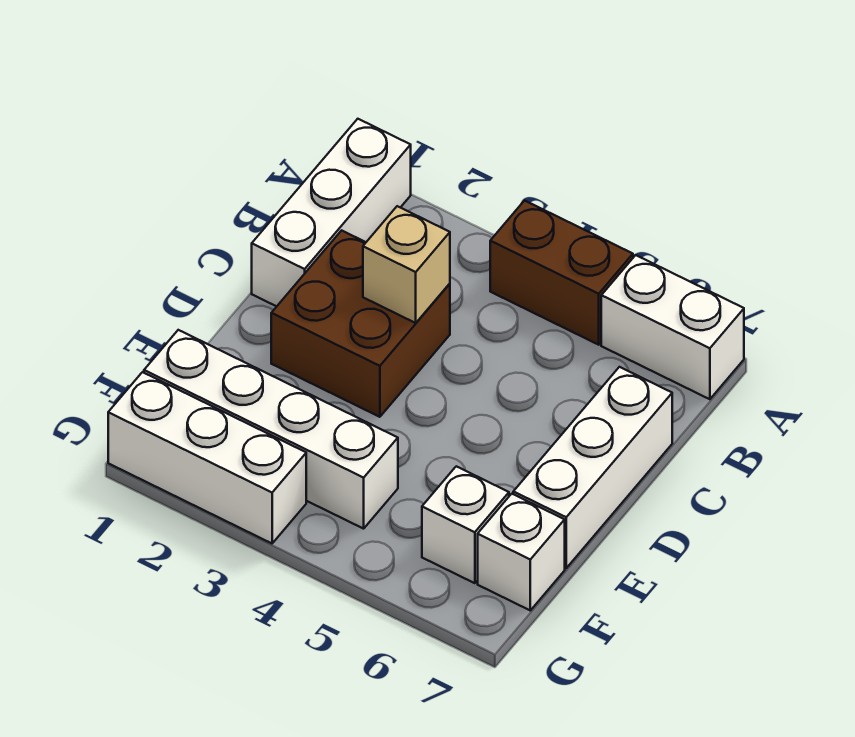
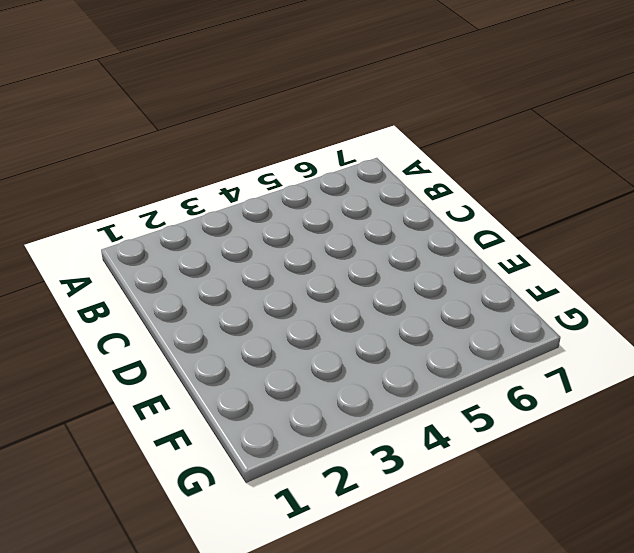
none -> white 1x3 brick [252,119,411,306]
none -> brown 1x2 brick [490,201,633,345]

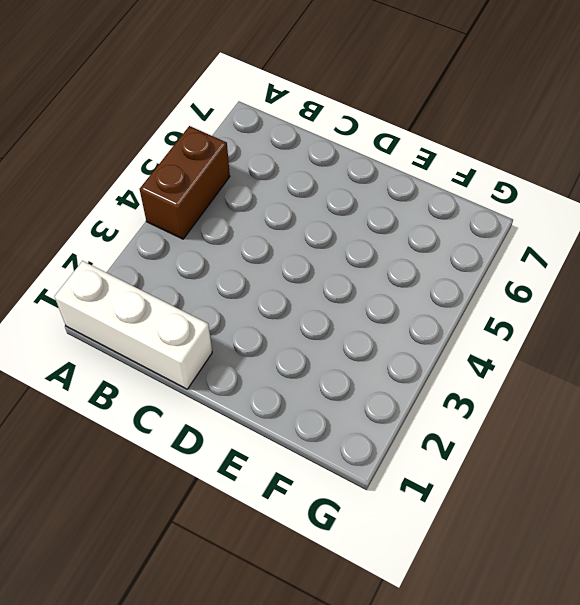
none -> white 1x2 brick [601,255,744,399]
none -> brown 2x2 brick [271,230,450,417]

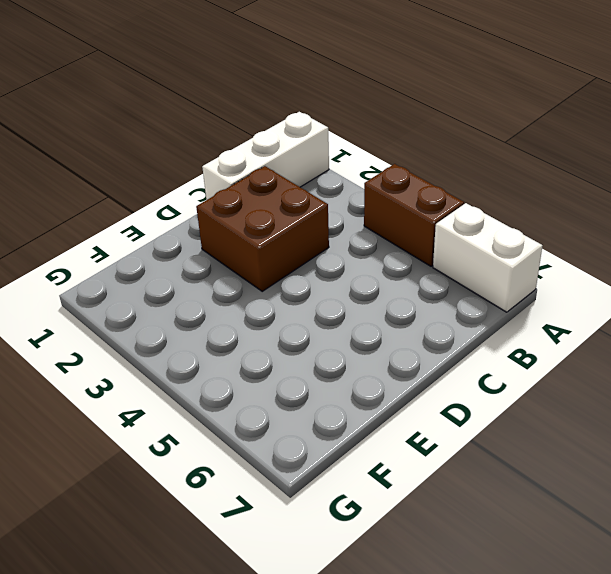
none -> white 1x3 brick [513,367,672,568]
none -> white 1x4 brick [144,330,398,529]

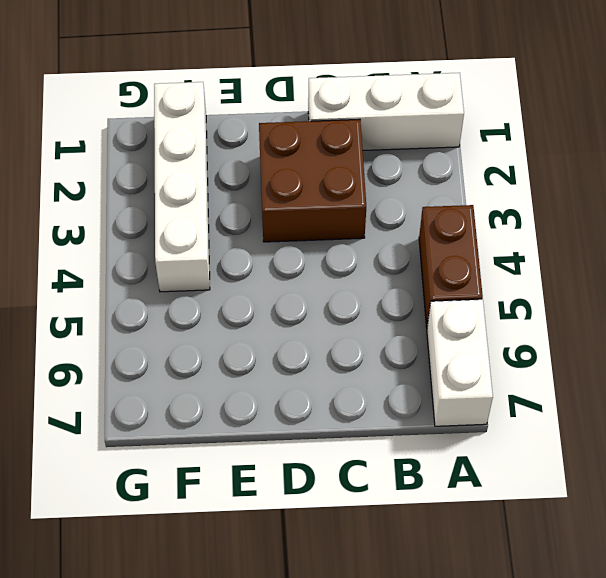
none -> white 1x3 brick [513,367,672,568]
none -> white 1x1 brick [422,466,509,583]

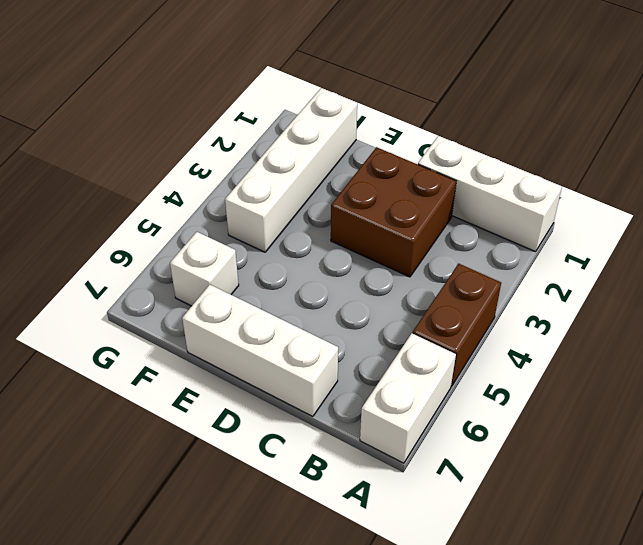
none -> white 1x1 brick [478,494,565,610]
none -> white 1x3 brick [108,372,306,543]

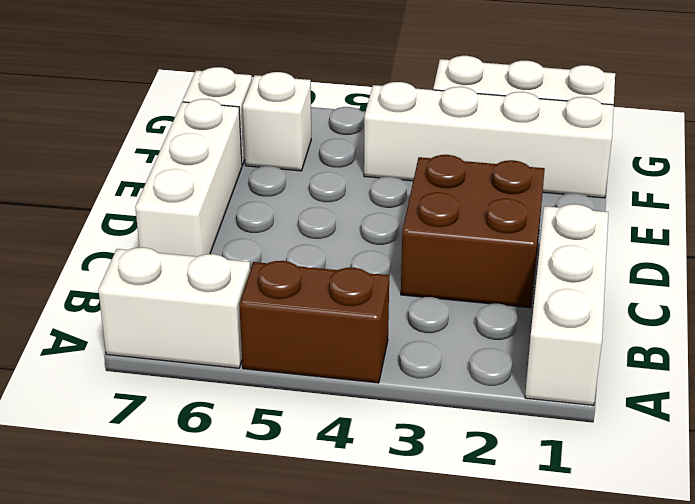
none -> tan 1x1 brick [363,206,450,323]

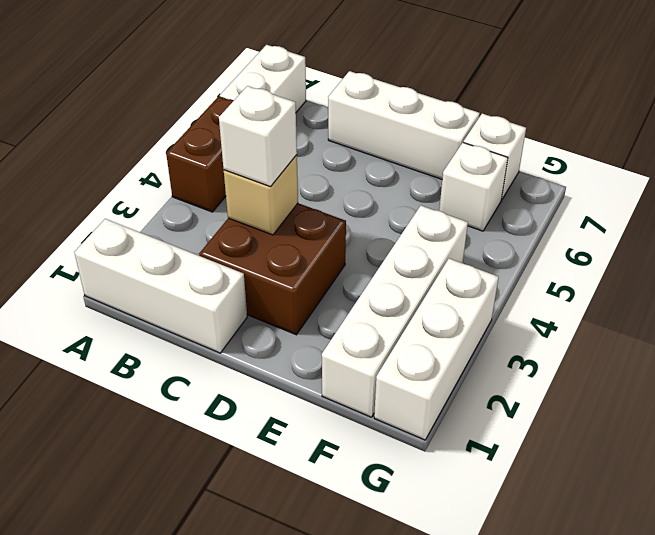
white 1x1 brick [219,86,297,187] -> none

